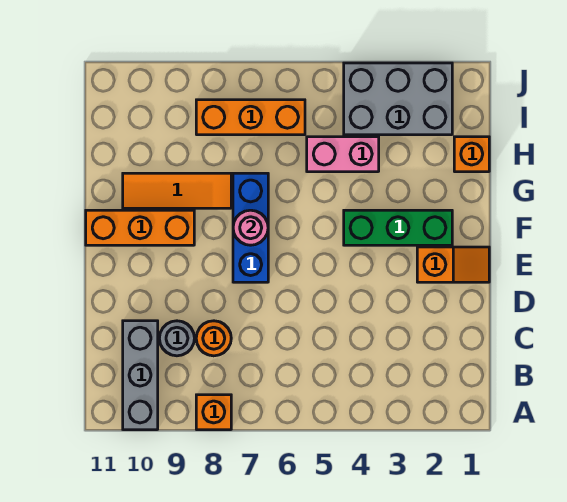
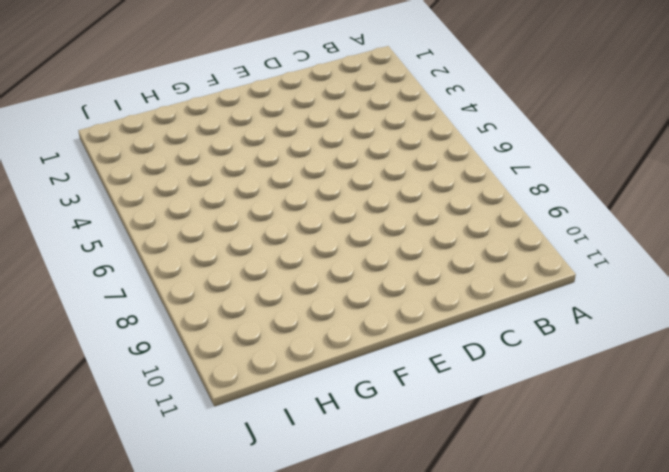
none -> orange 1x1 brick [196,395,231,430]
none -> grey 1x3 brick [123,321,158,430]
none -> orange 1x1 round brick [196,321,231,356]

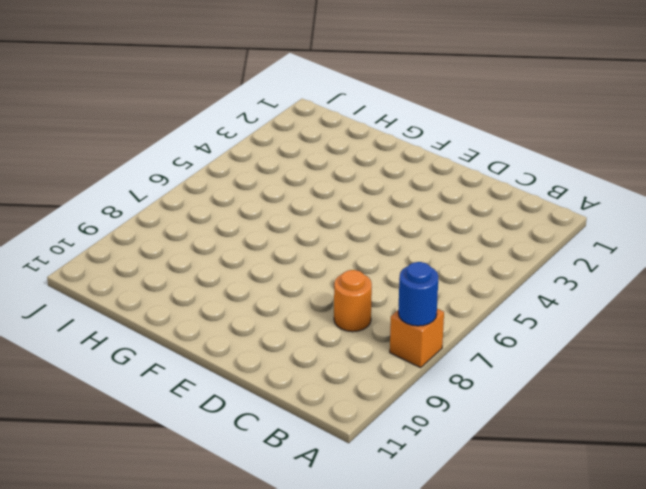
blue 1x1 round brick [398,262,438,326] -> none
none -> grey 1x3 brick [123,321,158,430]
none -> grey 1x1 round brick [159,321,194,356]
none -> orange 1x2 slope [417,247,489,282]

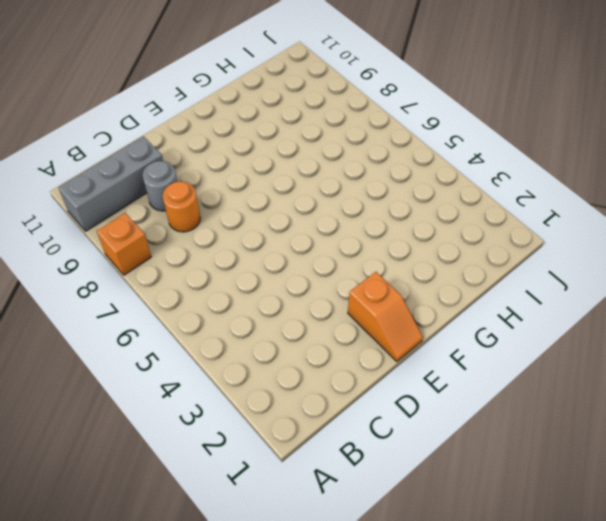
none -> blue 1x3 brick [233,173,268,282]
none -> green 1x3 brick [344,210,452,245]
none -> orange 1x3 brick [86,210,194,245]

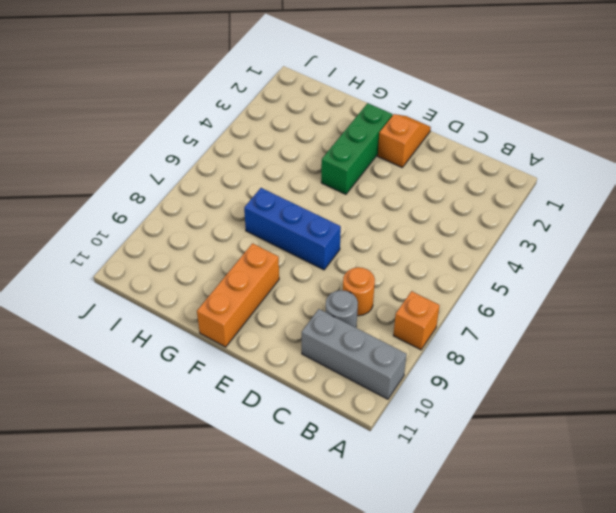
none -> orange 1x3 tile [123,173,231,208]
none -> orange 1x1 brick [454,137,489,172]
none -> pink 1x2 brick [307,137,379,172]

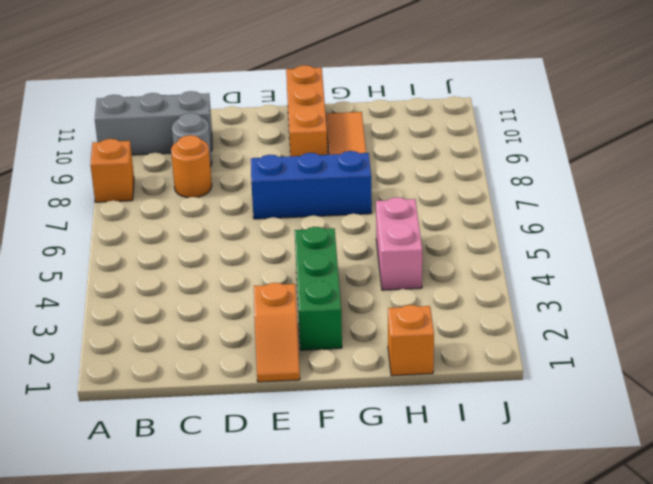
none -> grey 2x3 brick [344,63,452,135]
none -> orange 1x3 brick [196,100,305,135]
none -> pink 1x1 round brick [233,210,268,245]

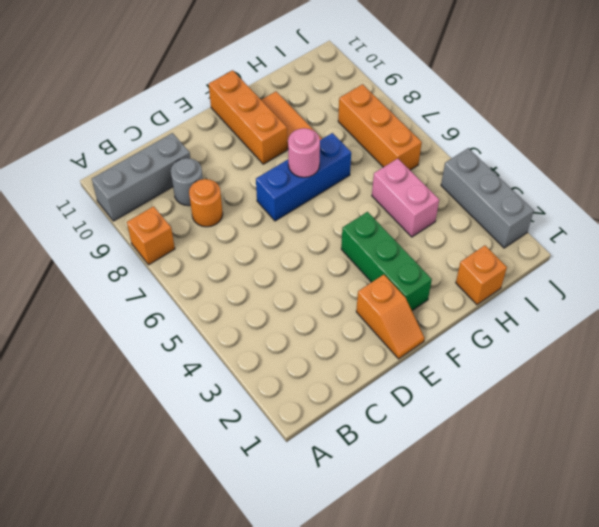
grey 1x3 brick [441,148,534,248] -> grey 2x3 brick [344,63,452,135]

